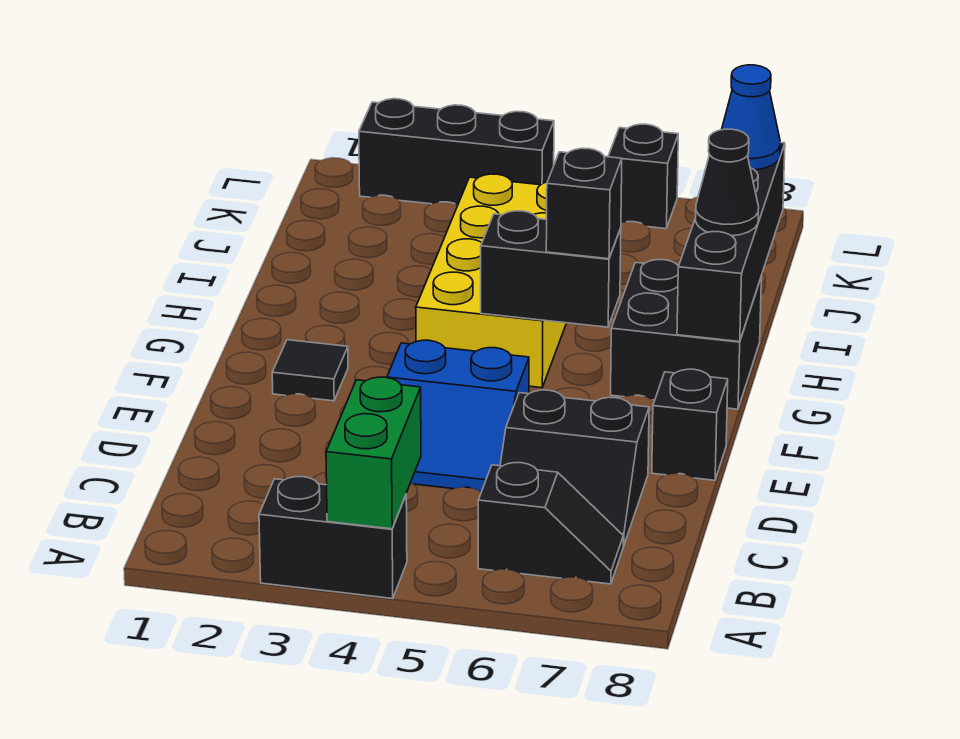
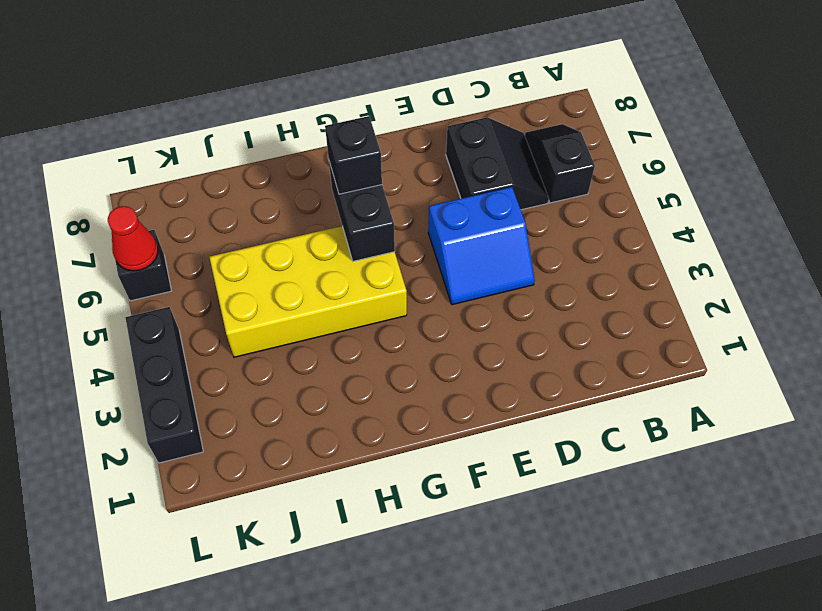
blue 2x2 slope [428,187,535,305] -> blue 2x2 slope turned to [387,340,529,492]
red 1x1 cone [108,206,158,271] -> none
none -> black 1x2 brick [259,477,407,599]
none -> black 1x1 brick [652,369,728,480]
none -> black 1x1 tile [272,340,348,401]

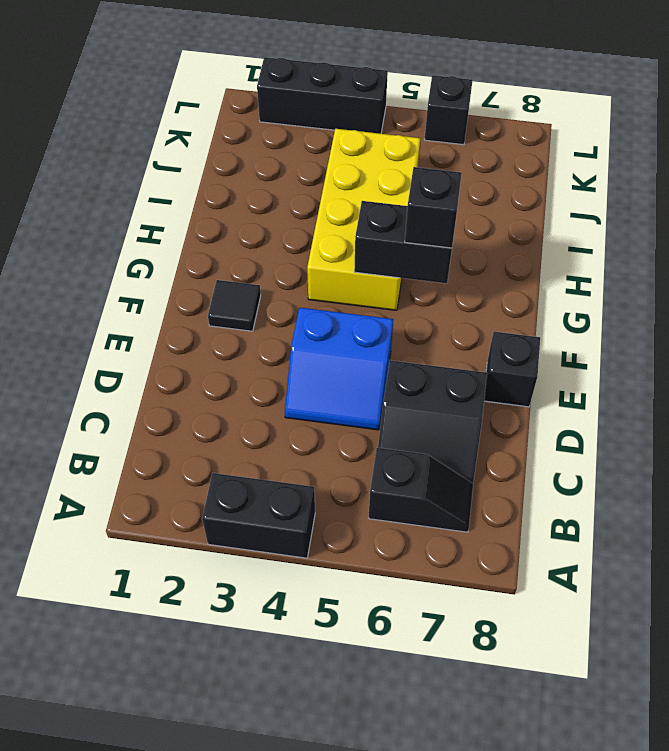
none -> black 2x2 brick [611,260,761,409]
none -> green 1x2 brick [326,377,421,529]
none -> black 1x4 brick [677,142,785,342]

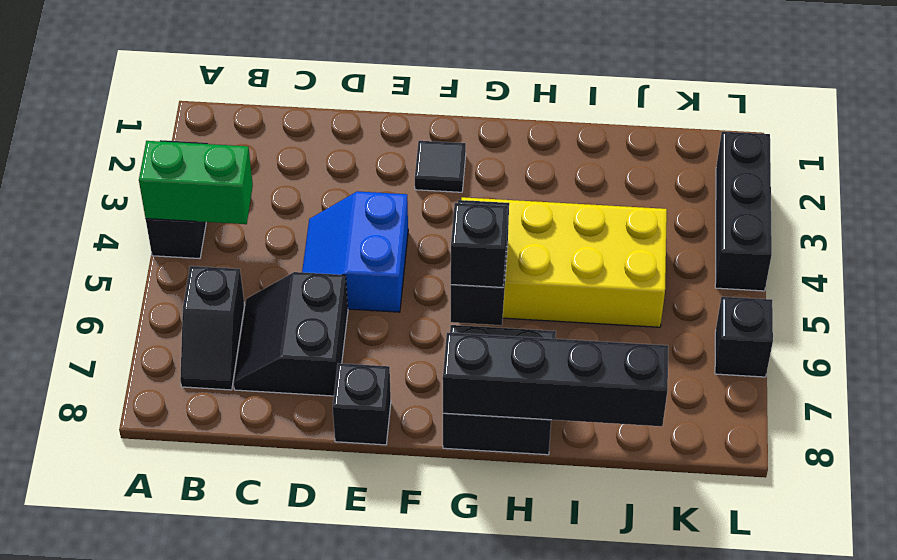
none -> black 1x1 cone [696,129,759,236]
none -> blue 1x1 cone [722,65,780,170]

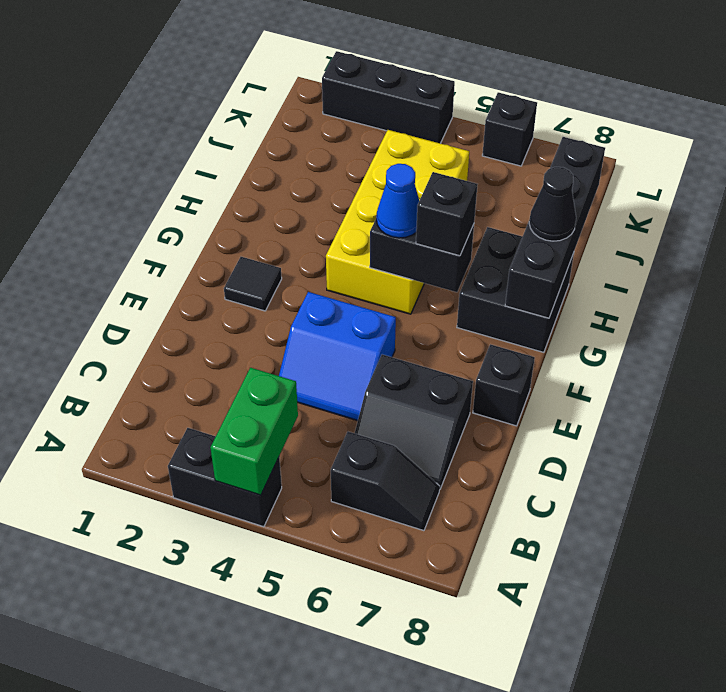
blue 1x1 cone [376,164,419,238] -> blue 1x1 cone moved to [722,65,780,170]

